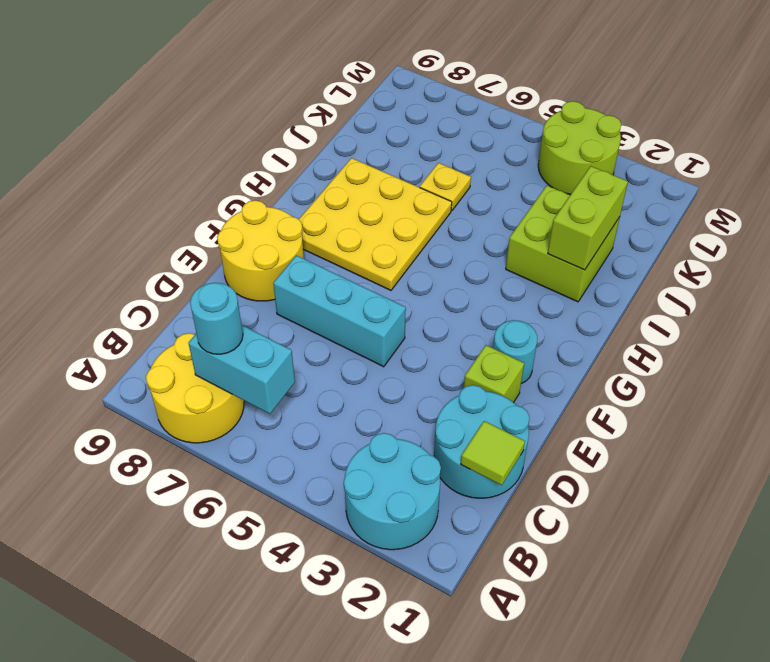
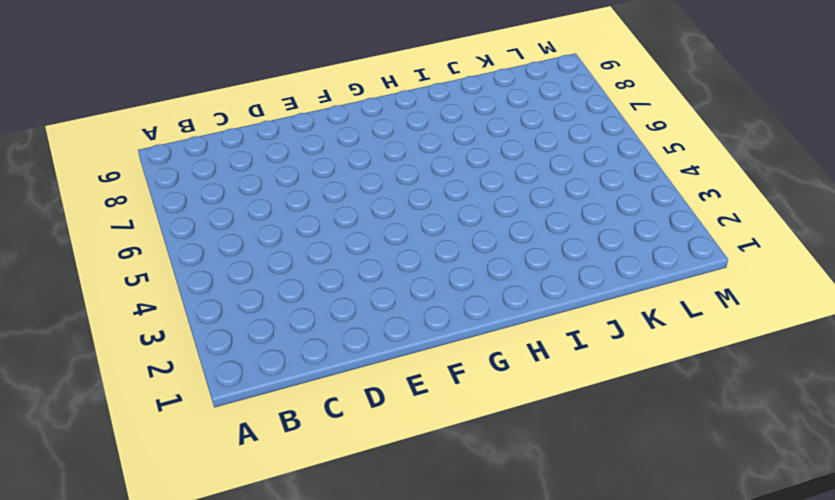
none -> cyan 2x2 round brick [344,433,441,550]
none -> yellow 2x2 round brick [146,333,244,443]
none -> cyan 2x2 round brick [434,385,530,498]

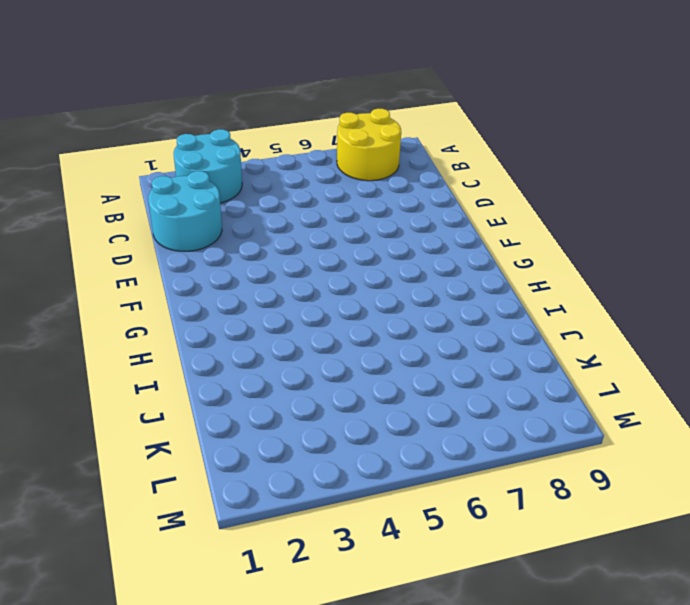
none -> lime 1x1 brick [464,345,524,403]
none -> cyan 1x3 brick [273,255,406,367]
none -> yellow 2x2 round brick [217,200,304,301]

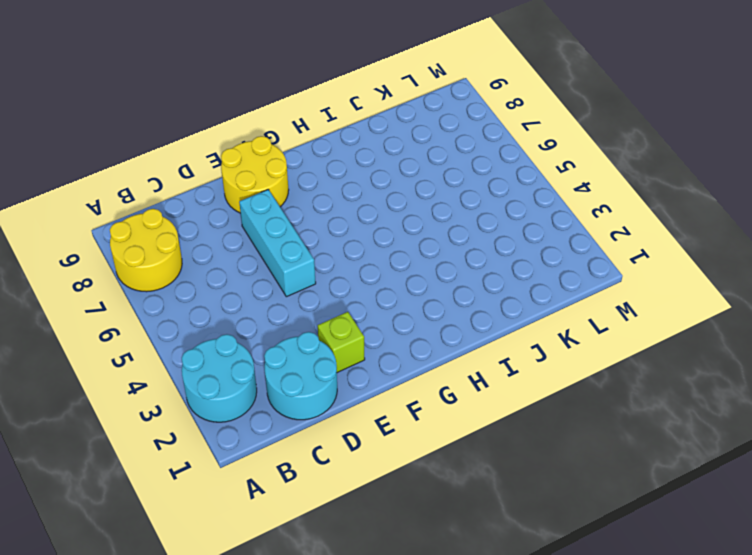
none -> cyan 1x1 round brick [493,320,537,384]
none -> yellow 3x3 plate [299,158,452,290]
none -> lime 2x2 brick [506,186,620,302]

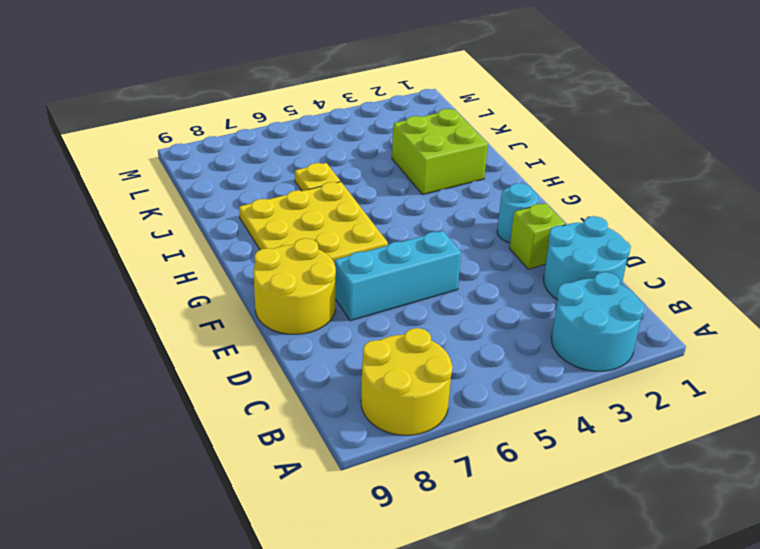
none -> lime 2x2 round brick [538,101,621,195]
none -> cyan 1x2 brick [188,325,295,414]
none -> lime 1x1 tile [461,421,525,485]

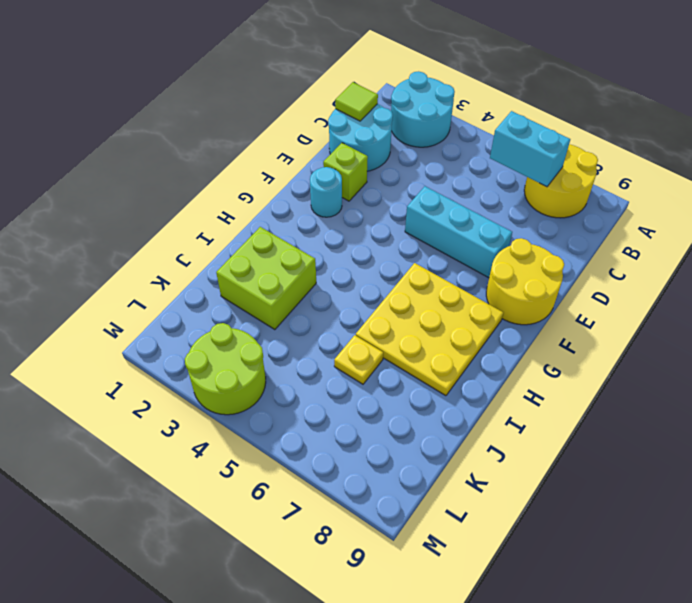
none -> lime 1x2 brick [548,166,628,270]
none -> cyan 1x1 round brick [190,283,243,354]

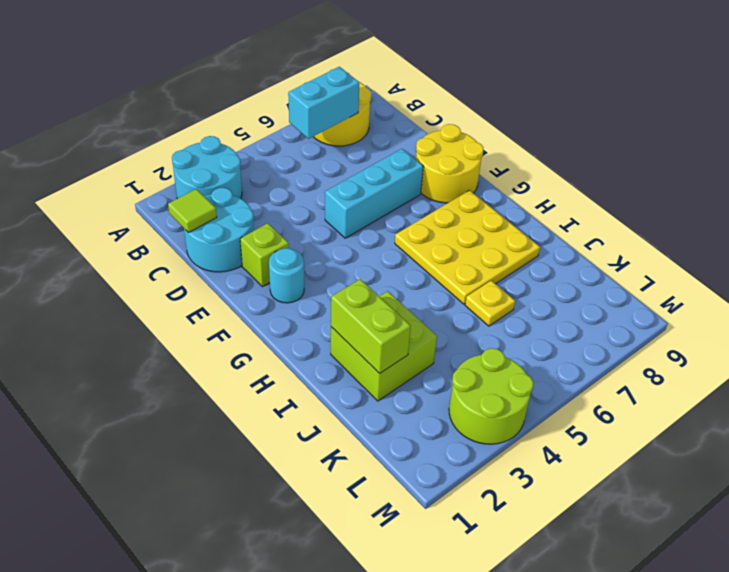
none -> cyan 1x1 round brick [190,283,243,354]

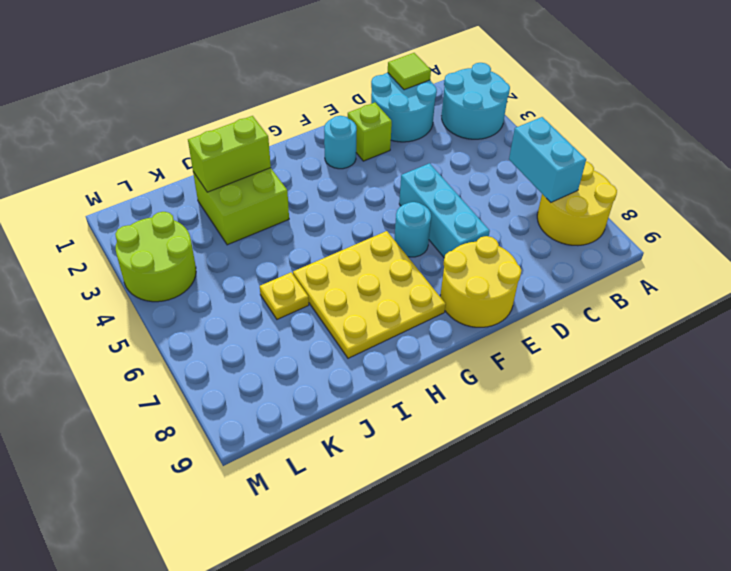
cyan 1x1 round brick [394,202,431,257] -> cyan 1x1 round brick moved to [190,283,243,354]

